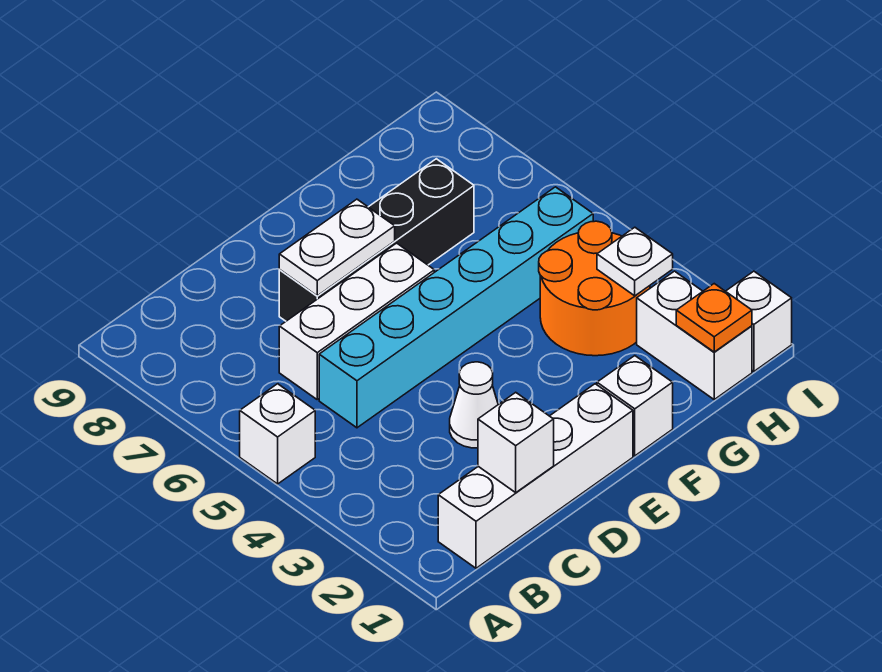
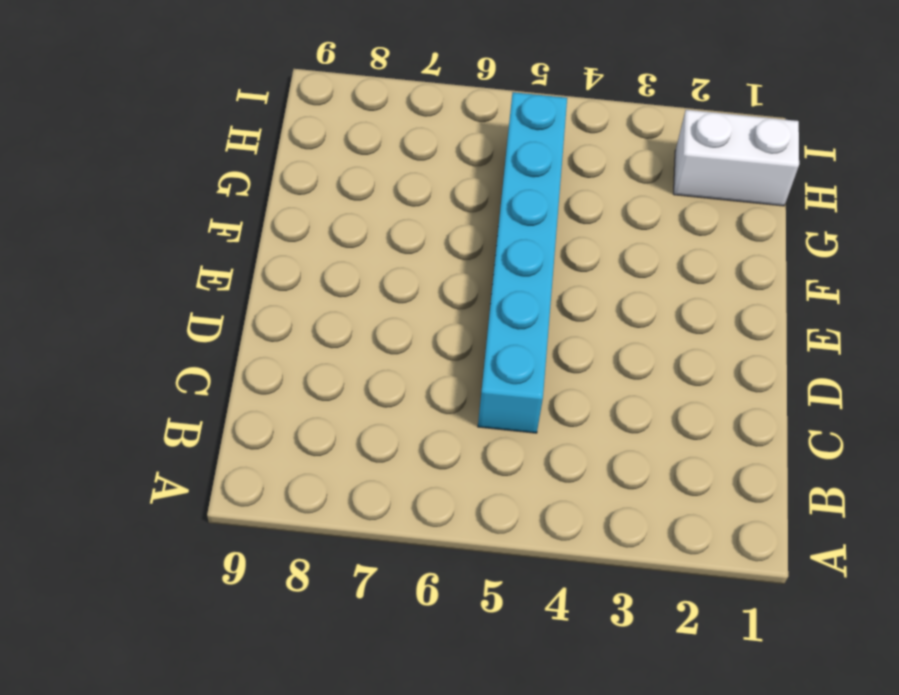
none -> white 1x1 brick [240,384,315,484]
none -> white 1x4 brick [438,384,633,568]
none -> white 1x3 brick [279,243,434,399]

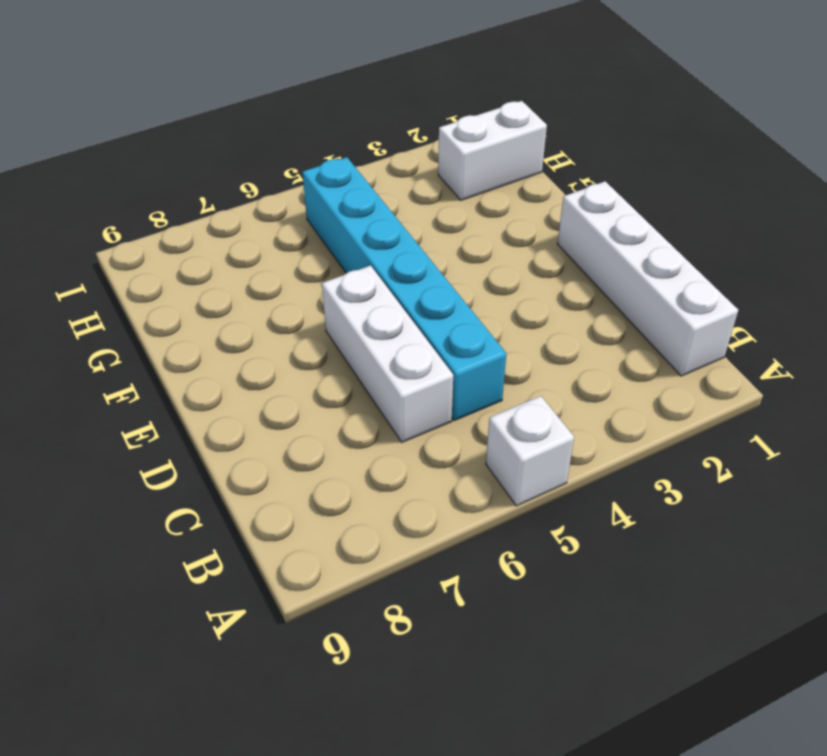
none -> white 1x1 cone [450,362,498,448]
none -> black 1x4 brick [279,159,474,321]
none -> white 1x1 brick [597,356,673,456]

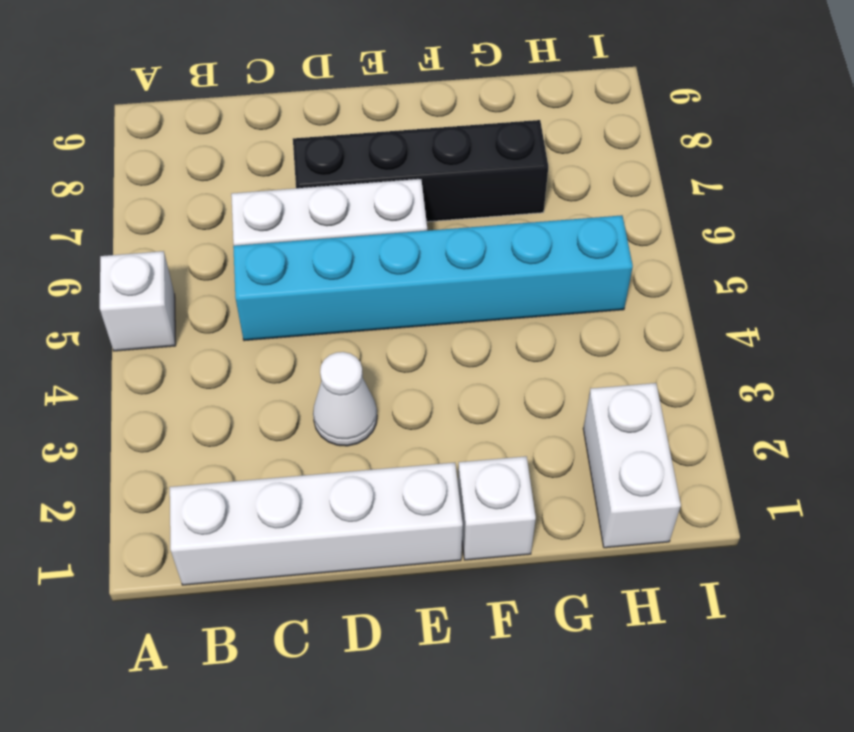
none -> orange 2x2 round brick [539,221,650,356]
none -> white 1x1 brick [726,271,792,371]
none -> white 1x1 brick [478,392,554,493]

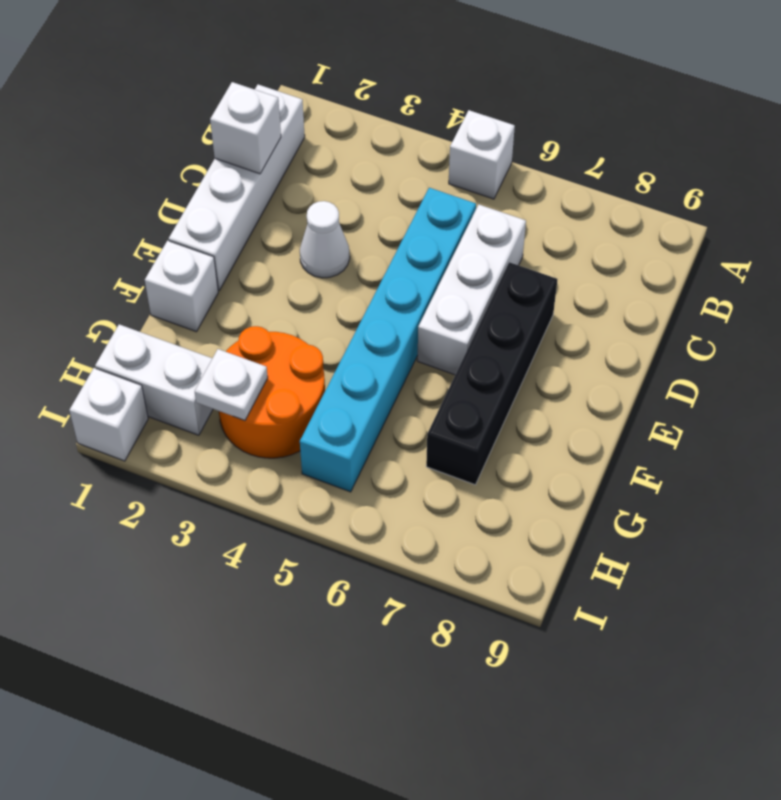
none -> white 1x2 plate [279,199,395,296]
none -> orange 1x1 plate [676,284,752,352]

